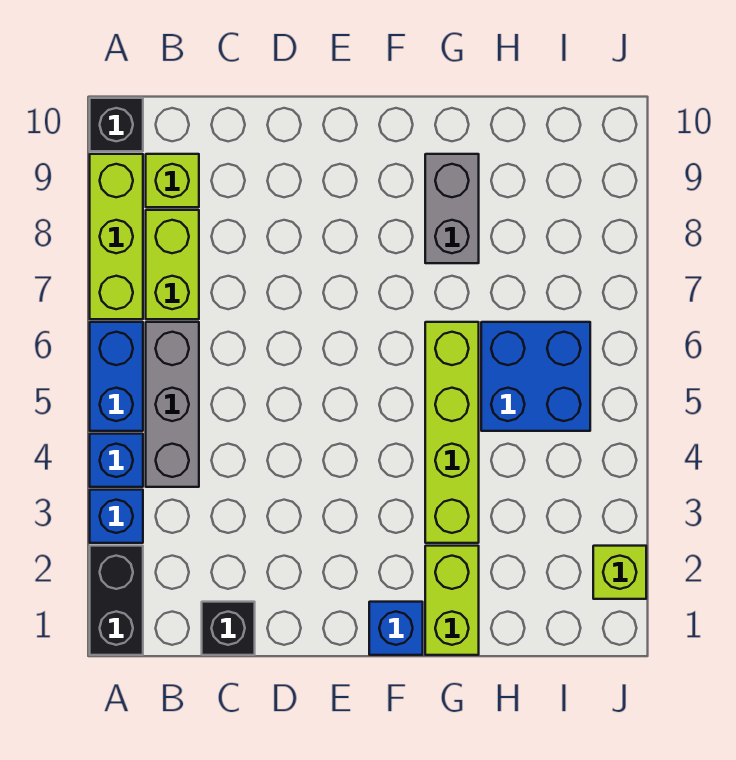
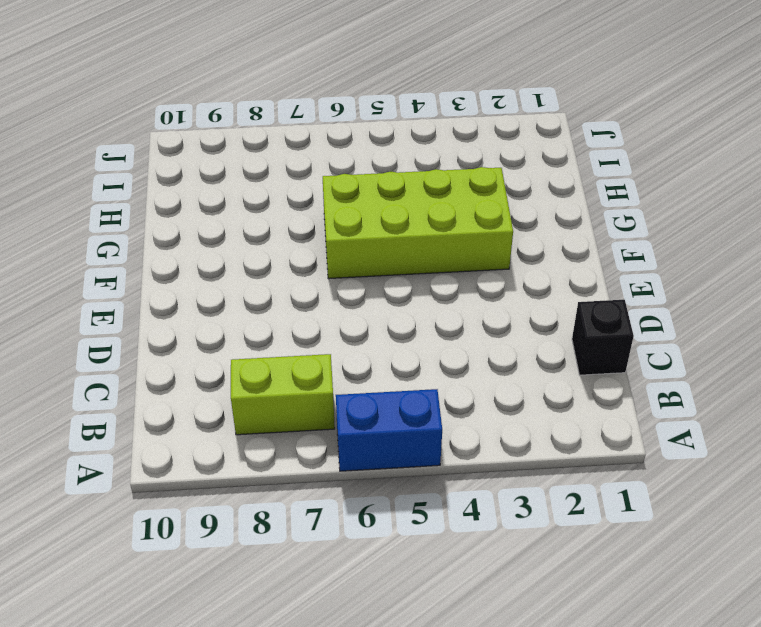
lime 2x4 brick [323,167,513,279] -> lime 1x4 brick [425,322,479,543]
none -> black 1x2 brick [90,546,143,655]
none -> blue 1x1 brick [90,490,143,543]
none -> blue 1x1 brick [90,434,143,487]

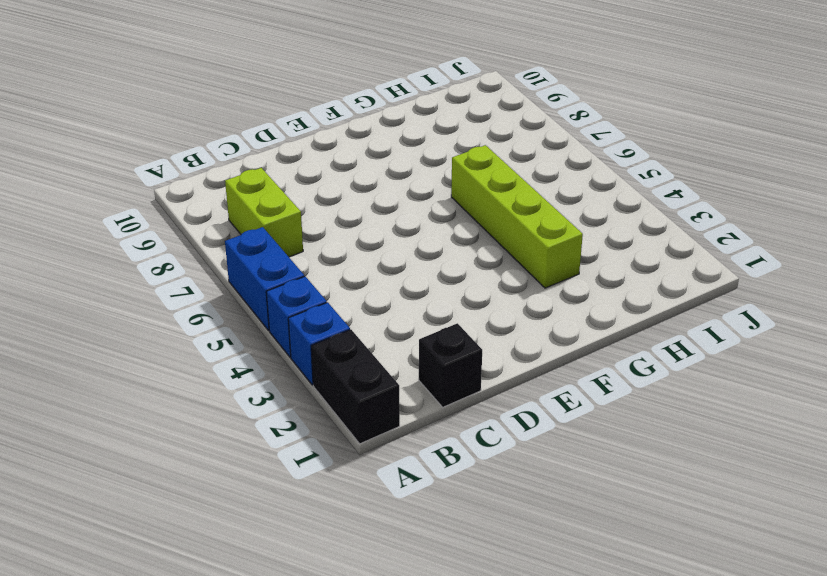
none -> lime 1x3 brick [90,154,143,319]
none -> black 1x1 brick [90,98,143,151]
none -> grey 1x3 brick [146,322,199,487]

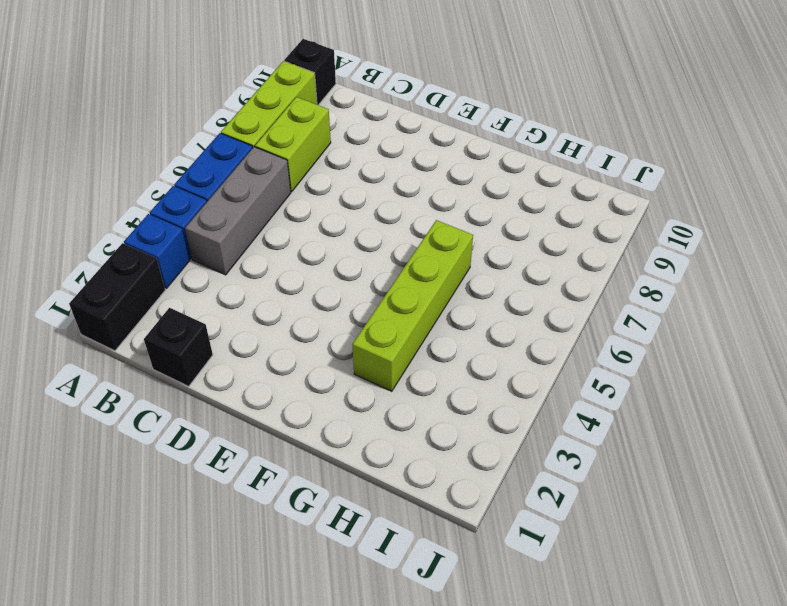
none -> lime 1x1 brick [146,154,199,207]
none -> blue 1x1 brick [369,602,423,655]
none -> lime 1x2 brick [425,546,479,655]

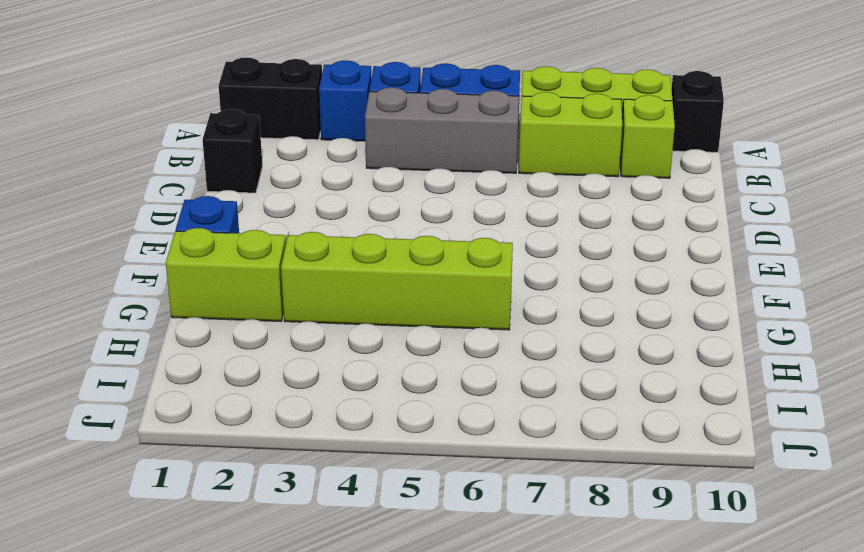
none -> grey 1x2 brick [425,154,479,263]
none -> blue 2x2 brick [481,322,590,431]
none -> lime 1x1 brick [593,546,646,599]

